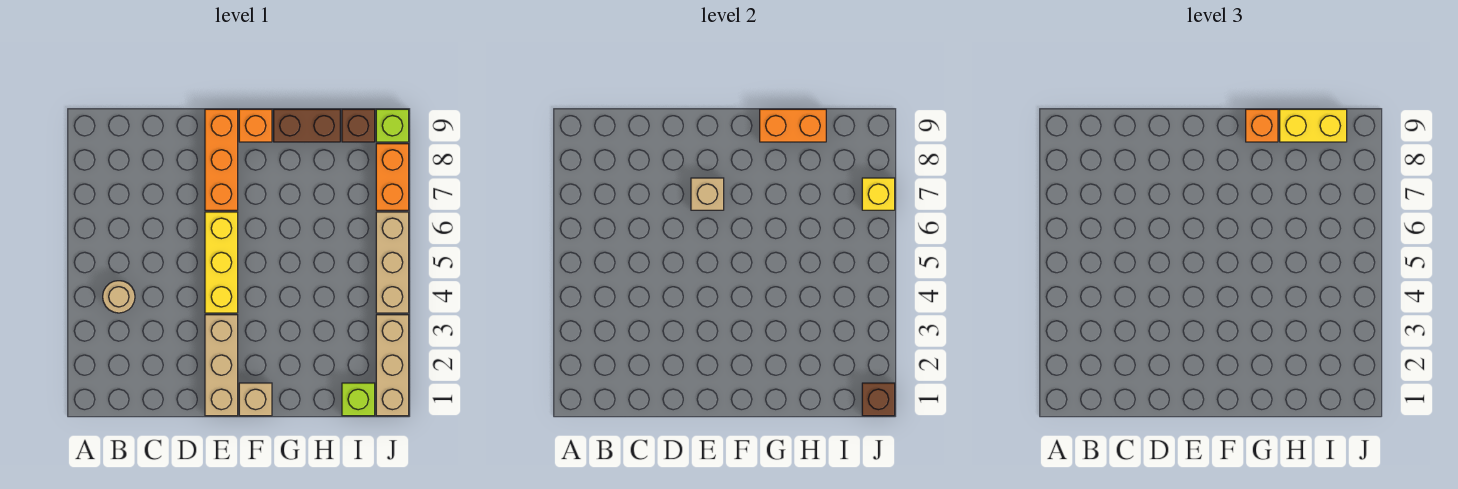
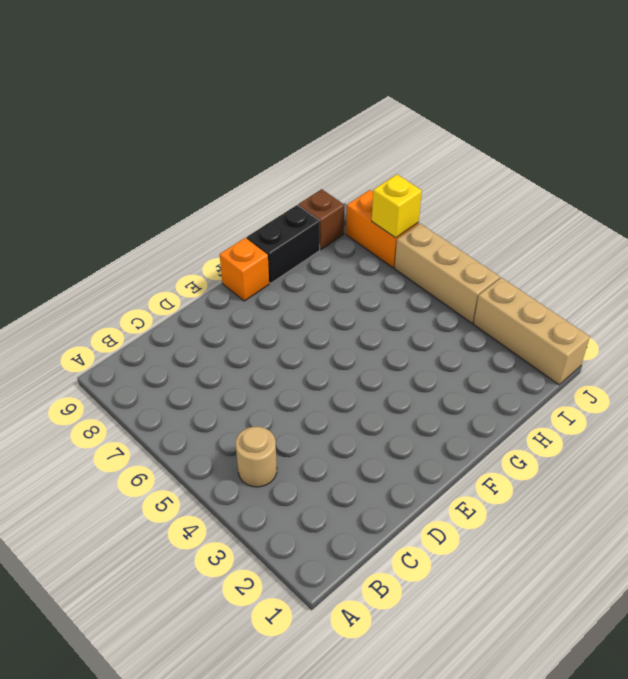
black 1x2 brick [247,205,320,283] -> brown 1x2 brick [274,109,340,142]
none -> tan 1x3 brick [205,315,238,416]
none -> yellow 1x3 brick [205,212,238,313]
none -> orange 1x3 brick [205,109,238,210]

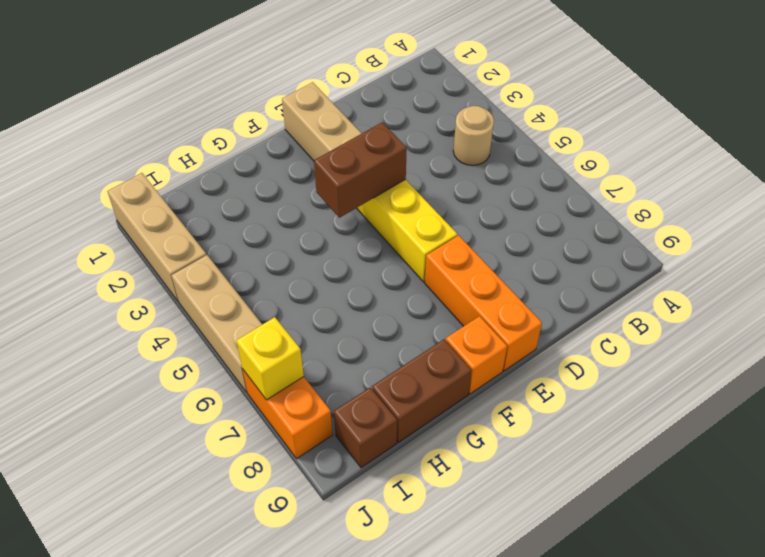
brown 1x2 brick [314,122,407,218] -> none
none -> tan 1x1 brick [239,383,272,416]
none -> lime 1x1 brick [342,383,375,416]
none -> lime 1x1 brick [376,109,409,142]

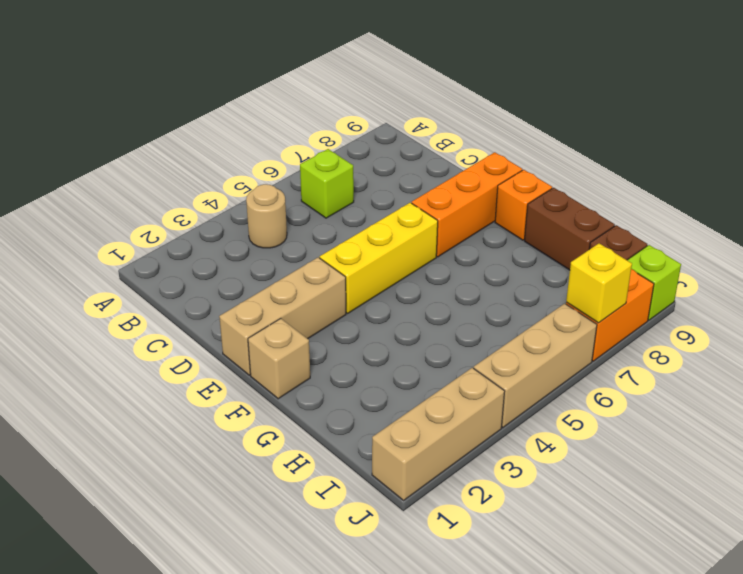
lime 1x1 brick [300,149,354,218] -> lime 1x1 brick moved to [342,383,375,416]
none -> tan 1x1 brick [691,178,724,210]
none -> orange 1x2 brick [760,109,826,142]
none -> brown 1x1 brick [862,383,895,416]

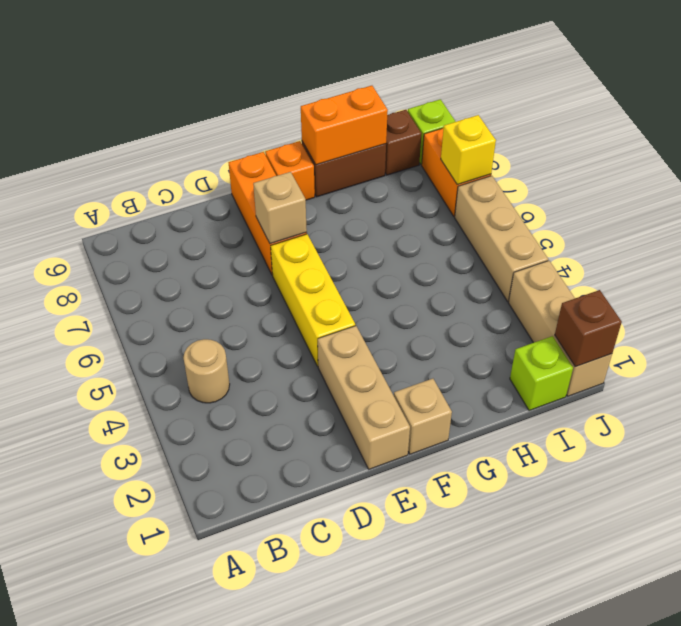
none -> orange 1x1 brick [1246,109,1278,142]
none -> yellow 1x2 brick [1280,109,1347,142]

